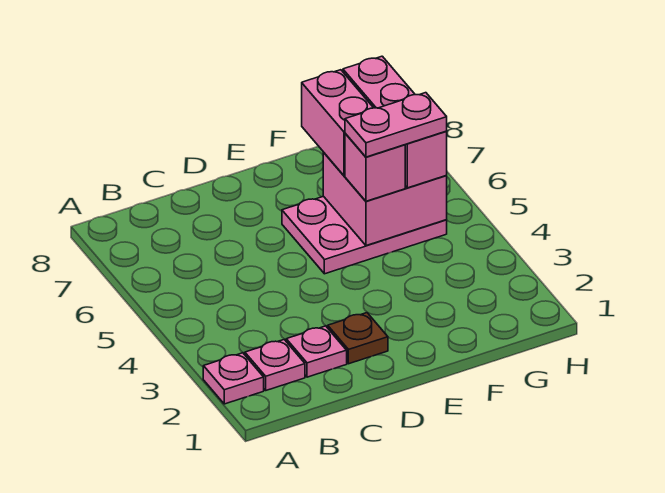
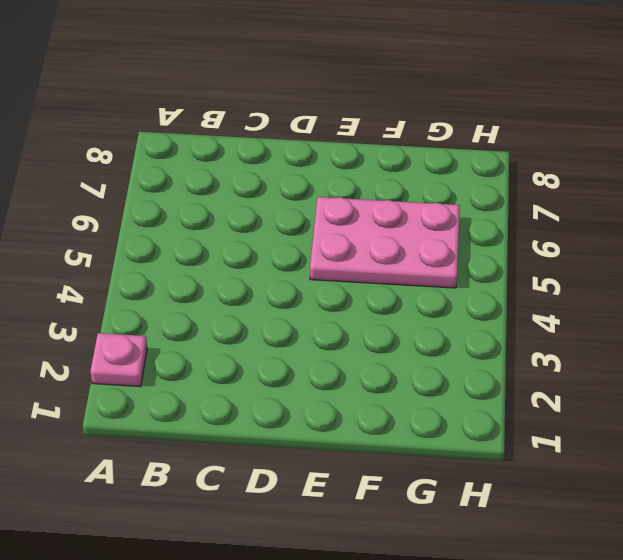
none -> pink 1x1 plate [245,340,305,390]
none -> pink 1x1 plate [286,326,347,377]

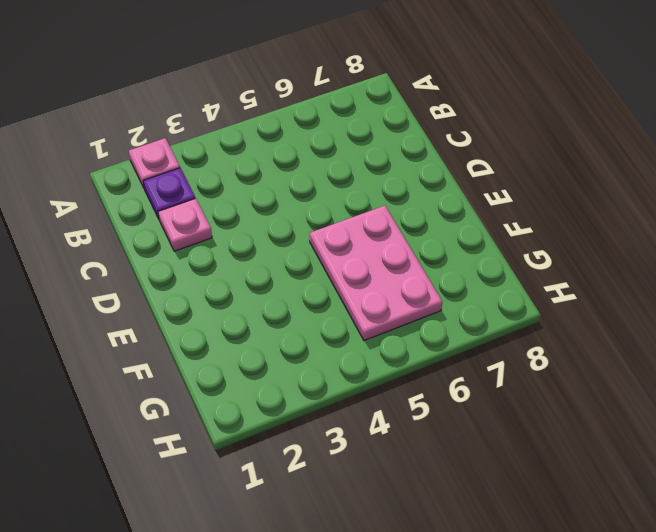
purple 1x1 plate [143,168,195,219] -> pink 1x1 plate [245,340,305,390]
none -> brown 1x1 plate [328,313,388,364]
none -> pink 2x2 brick [323,152,447,246]

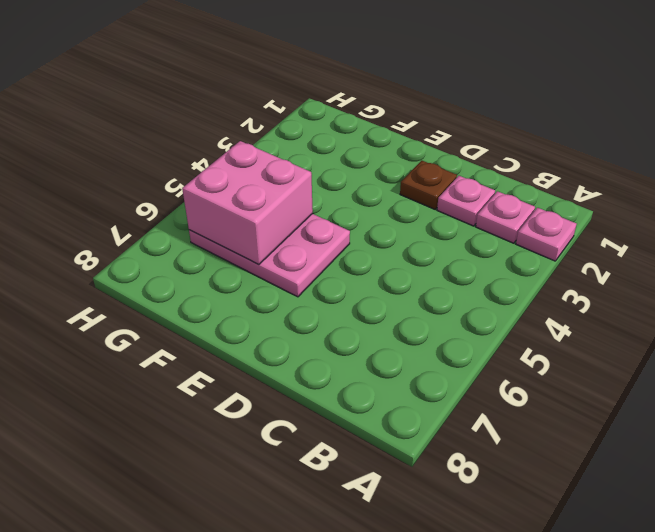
none -> pink 1x1 brick [345,133,405,201]
none -> pink 1x2 brick [302,70,373,176]

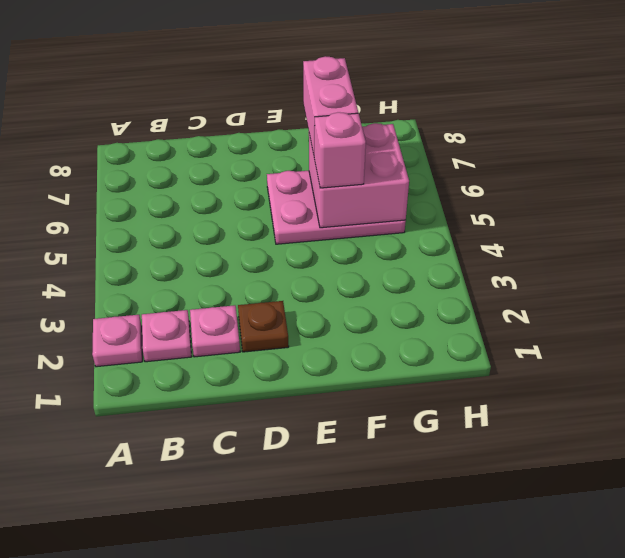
none -> pink 1x3 brick [343,56,447,188]
none -> pink 1x2 plate [345,93,447,157]

